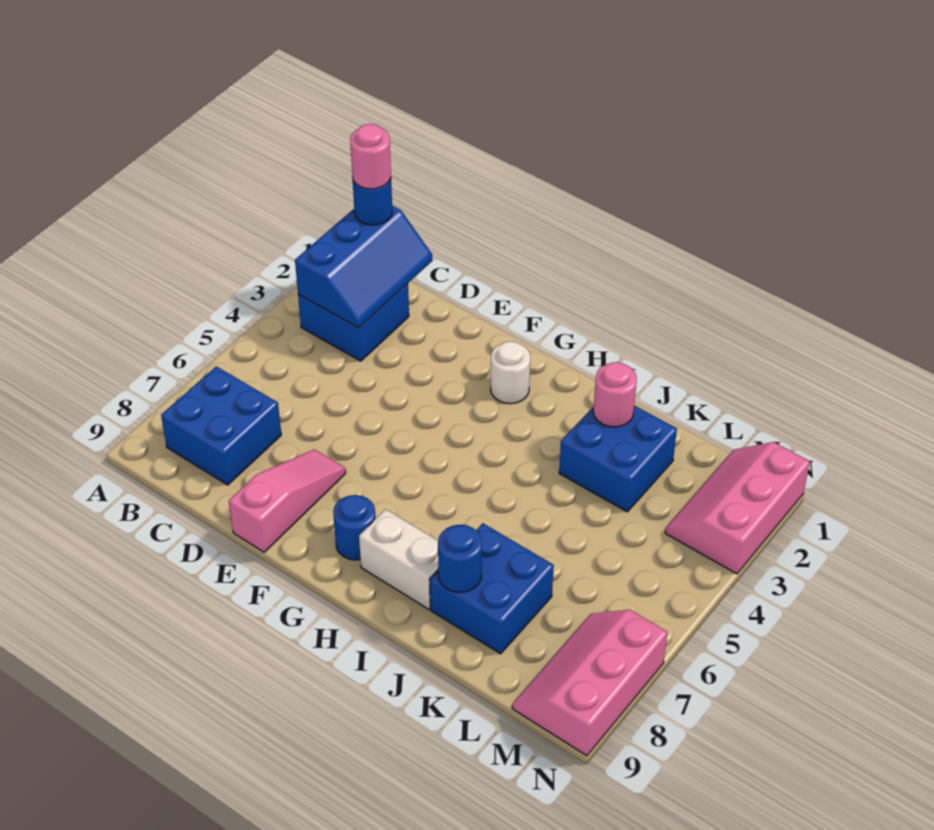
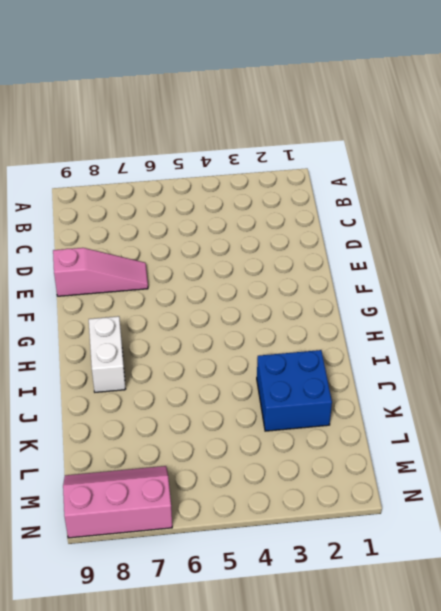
none -> blue 2x2 brick [298,284,409,361]
none -> blue 2x2 brick [161,366,281,485]
none -> white 1x1 round brick [491,341,530,404]

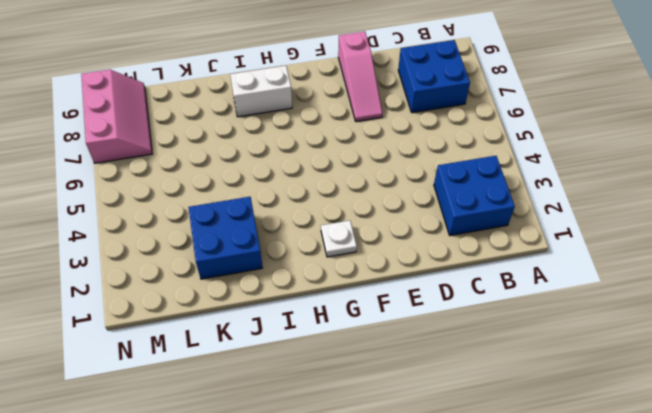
white 1x1 plate [321,220,357,257] -> white 1x1 round brick [491,341,530,404]
none -> blue 1x1 round brick [333,495,376,560]
none -> blue 2x2 brick [430,523,554,654]
none -> pink 2x3 slope [665,442,810,574]

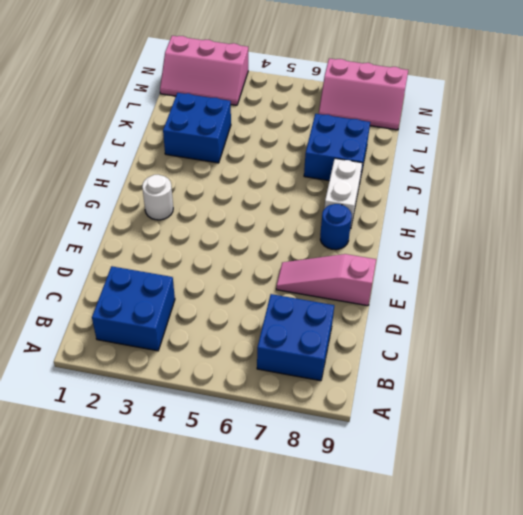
none -> blue 2x3 slope [295,206,432,328]
none -> pink 1x1 round brick [593,362,637,427]
none -> blue 1x1 round brick [438,525,482,593]

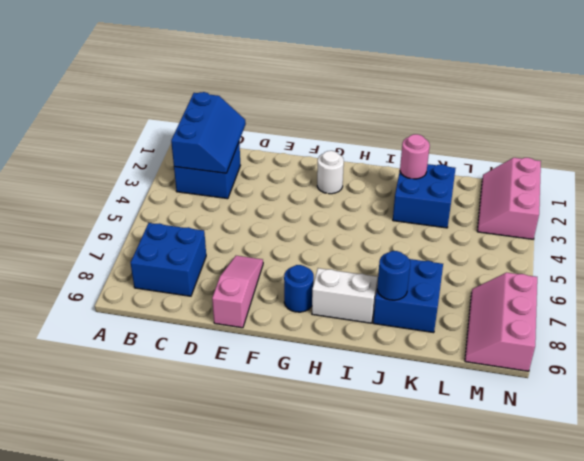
none -> blue 1x1 round brick [352,177,392,225]
none -> pink 1x1 round brick [350,124,391,189]

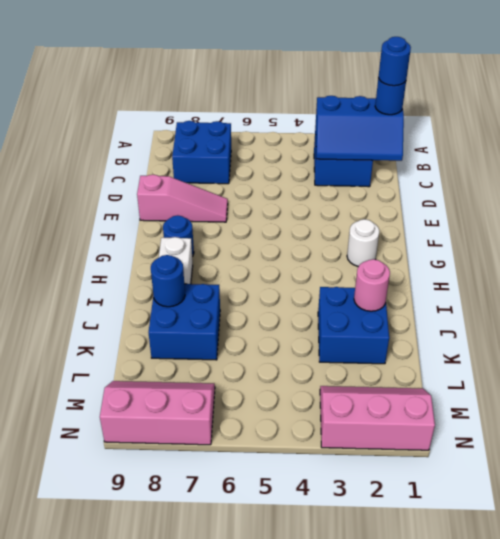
blue 1x1 round brick [378,37,411,86] -> pink 1x1 round brick [350,124,391,189]

